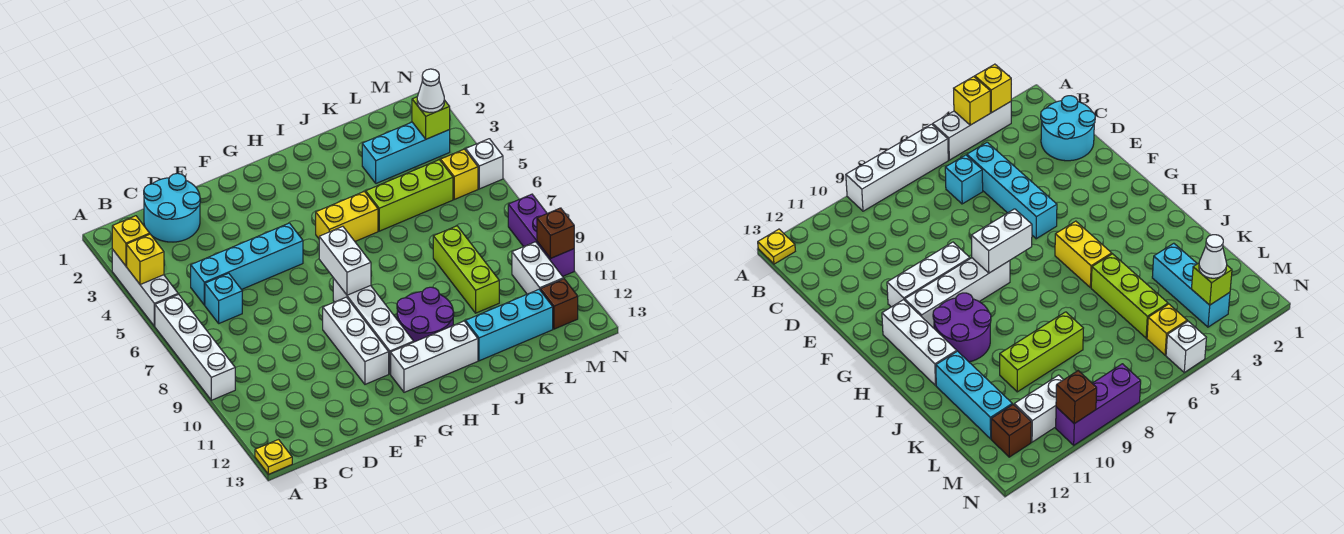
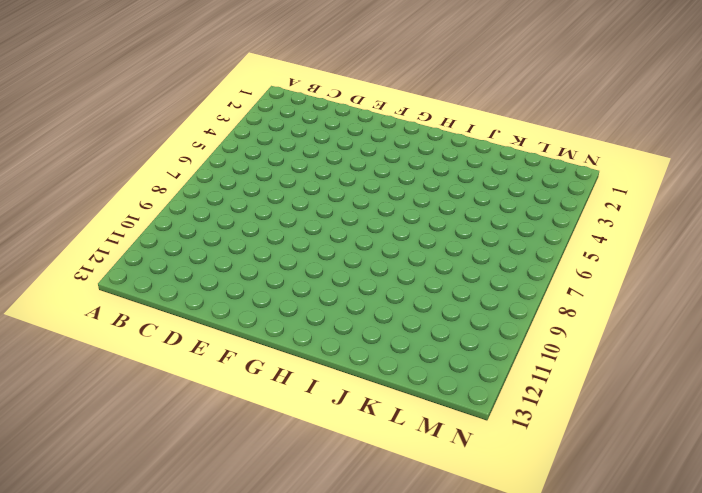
none -> white 1x3 brick [112,249,178,326]
none -> white 1x4 brick [155,294,235,400]
none -> yellow 1x1 plate [255,440,292,474]

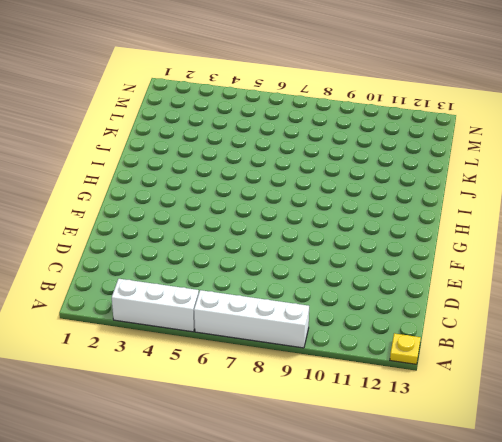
none -> cyan 2x2 round brick [144,173,200,242]
none -> cyan 1x4 brick [191,223,303,305]
none -> cyan 1x1 brick [205,273,242,323]

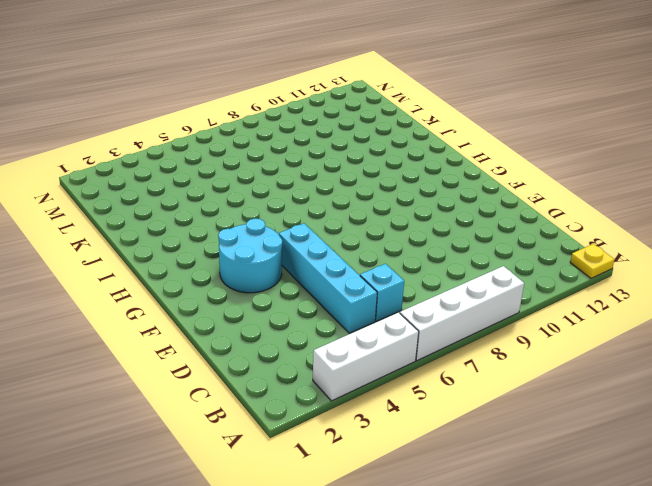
cyan 2x2 round brick [218,218,282,293] -> cyan 2x2 round brick moved to [144,173,200,242]
none -> white 1x3 brick [323,297,389,384]
none -> white 1x4 brick [333,278,414,374]
none -> white 1x3 brick [391,321,478,392]

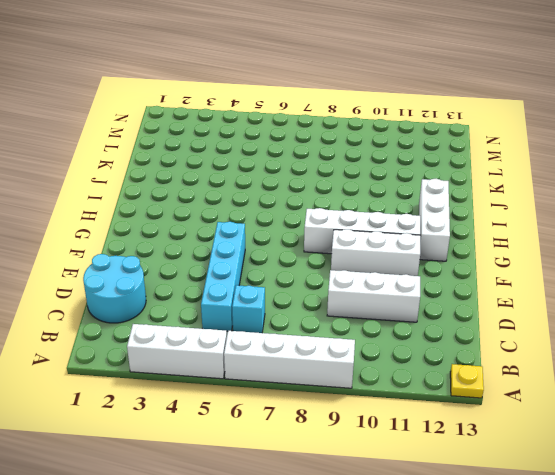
white 1x3 brick [327,270,420,322] -> none
none -> yellow 1x2 brick [316,191,378,241]
none -> purple 2x2 round brick [397,287,454,342]
none -> lime 1x3 brick [366,160,453,231]

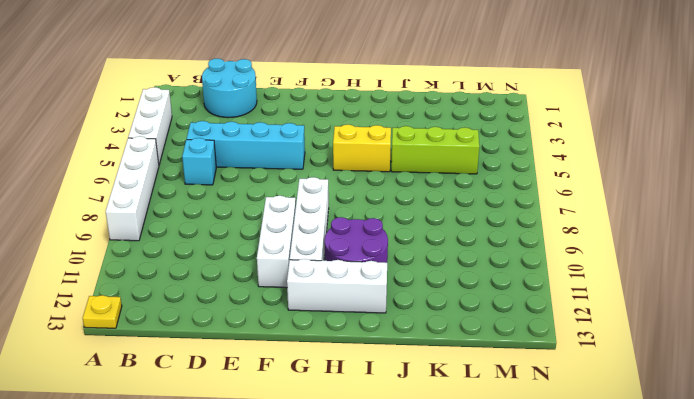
none -> cyan 1x3 brick [465,290,553,361]
none -> cyan 1x3 brick [362,122,450,183]
none -> lime 1x3 brick [433,226,499,313]

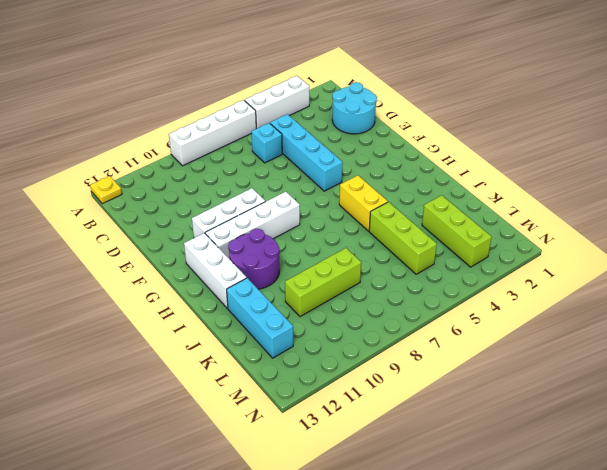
lime 1x3 brick [422,195,492,267] -> cyan 1x3 brick [362,122,450,183]
none -> yellow 1x1 brick [441,149,478,199]
none -> white 1x2 brick [512,242,564,294]
none -> brown 1x1 brick [540,279,578,329]

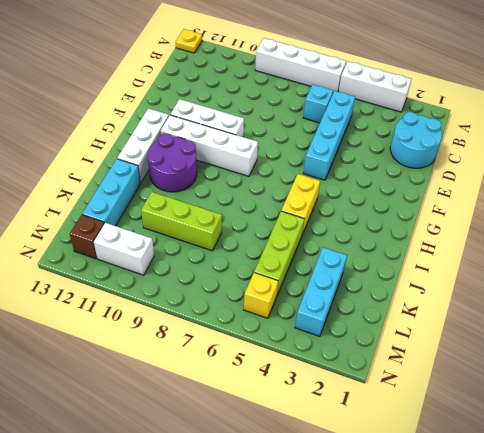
none -> white 1x1 brick [466,139,503,189]
none -> purple 1x3 brick [508,194,574,276]
none -> yellow 1x1 brick [112,216,150,266]

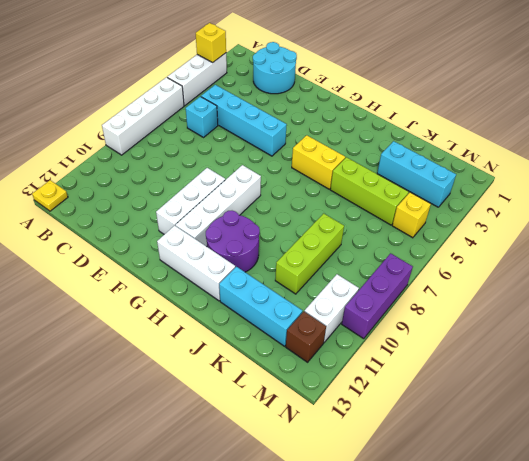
none -> white 1x1 brick [466,139,503,189]
none -> yellow 1x1 brick [127,234,164,285]
none -> white 1x2 brick [319,226,371,295]

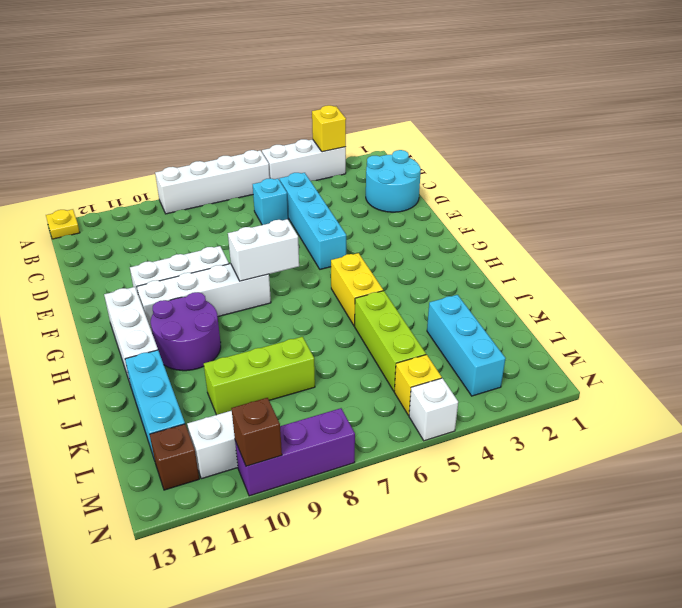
none -> yellow 1x1 brick [127,234,164,285]
none -> lime 1x1 brick [412,97,450,139]
none -> white 1x1 cone [417,69,444,113]

